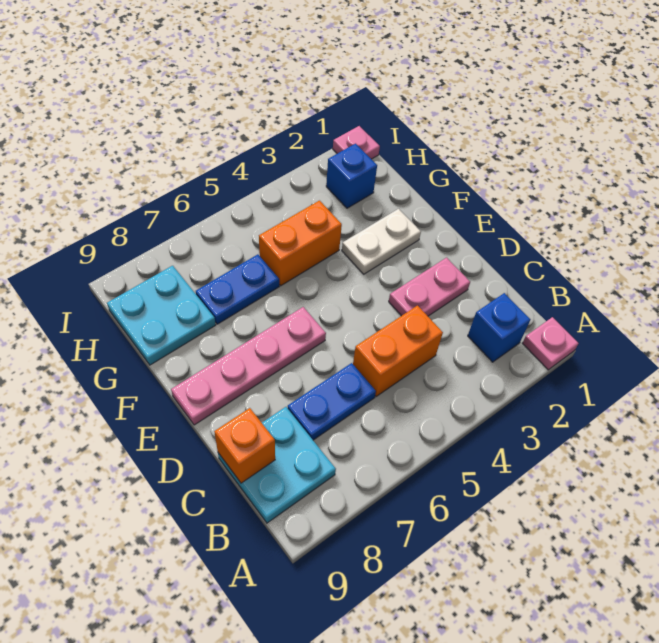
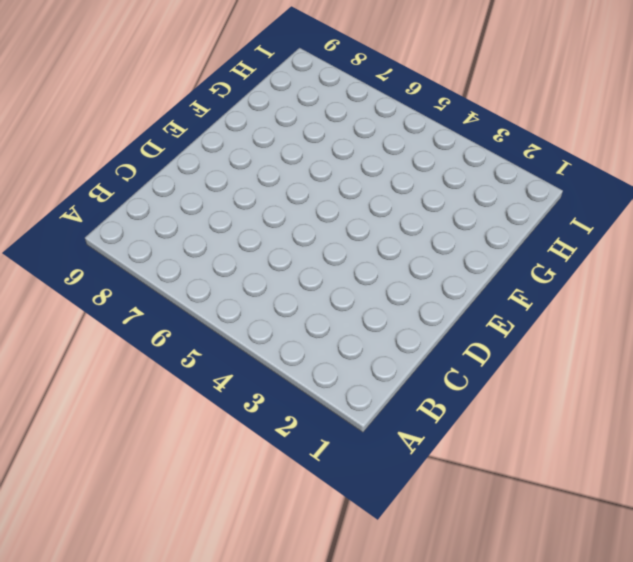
none -> pink 1x1 plate [522,317,579,370]
none -> blue 1x1 brick [468,293,531,362]
none -> cyan 2x2 plate [218,407,336,523]

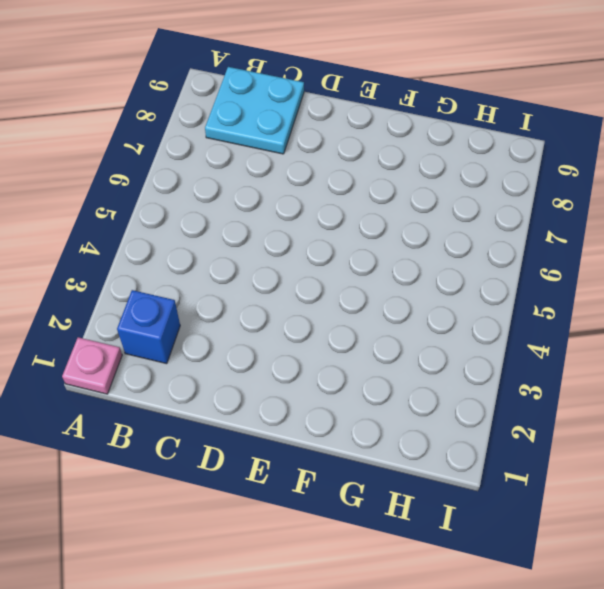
none -> orange 1x2 brick [353,306,443,397]
none -> blue 1x2 plate [288,363,376,440]
none -> pink 1x2 plate [389,258,470,316]

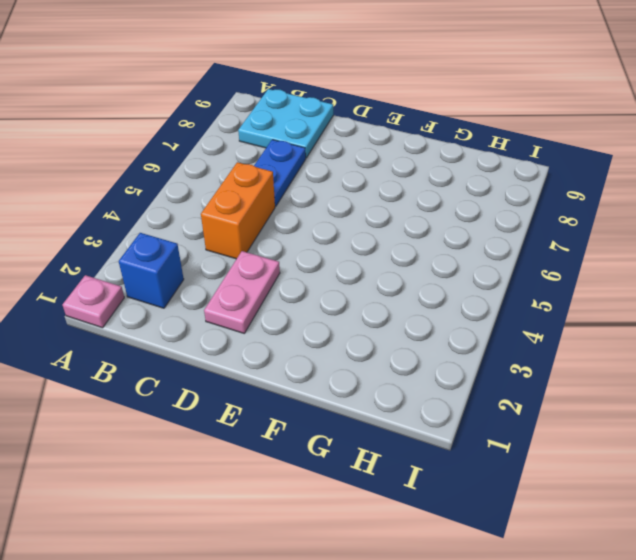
none -> pink 1x4 plate [171,307,326,425]
none -> white 1x2 plate [342,209,421,274]
none -> orange 1x2 brick [259,201,342,286]

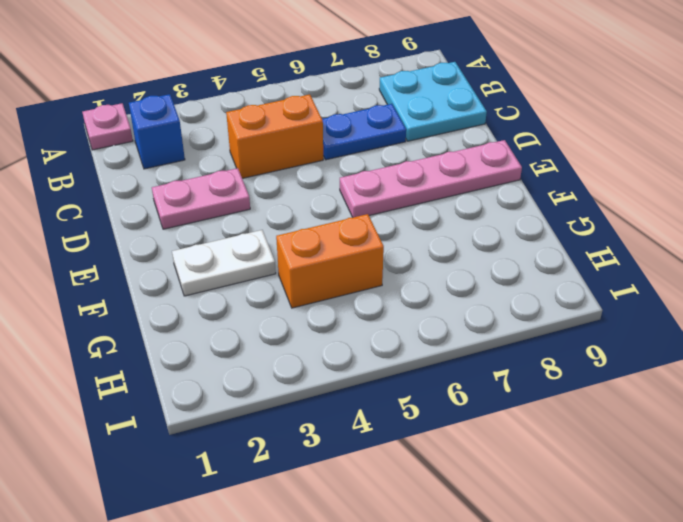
none -> blue 1x2 plate [196,254,279,324]
none -> cyan 2x2 plate [107,266,216,365]
none -> blue 1x1 brick [326,144,377,208]

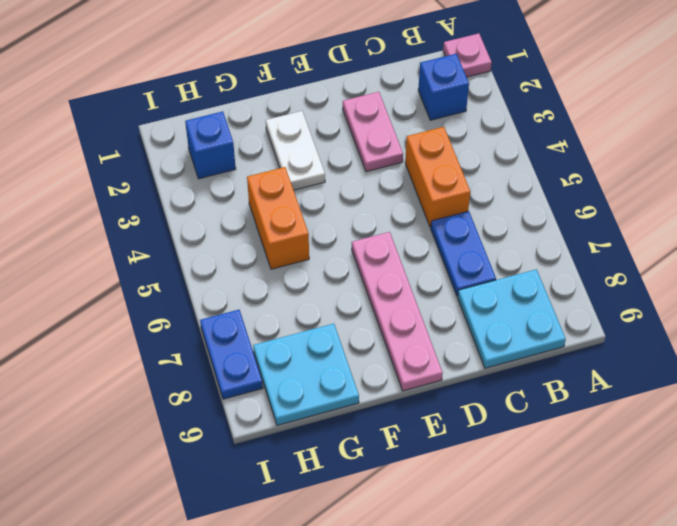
blue 1x2 plate [200,310,263,399] -> blue 1x2 plate moved to [196,254,279,324]
none -> pink 1x1 plate [333,126,380,159]
none -> orange 1x1 brick [214,408,275,483]

